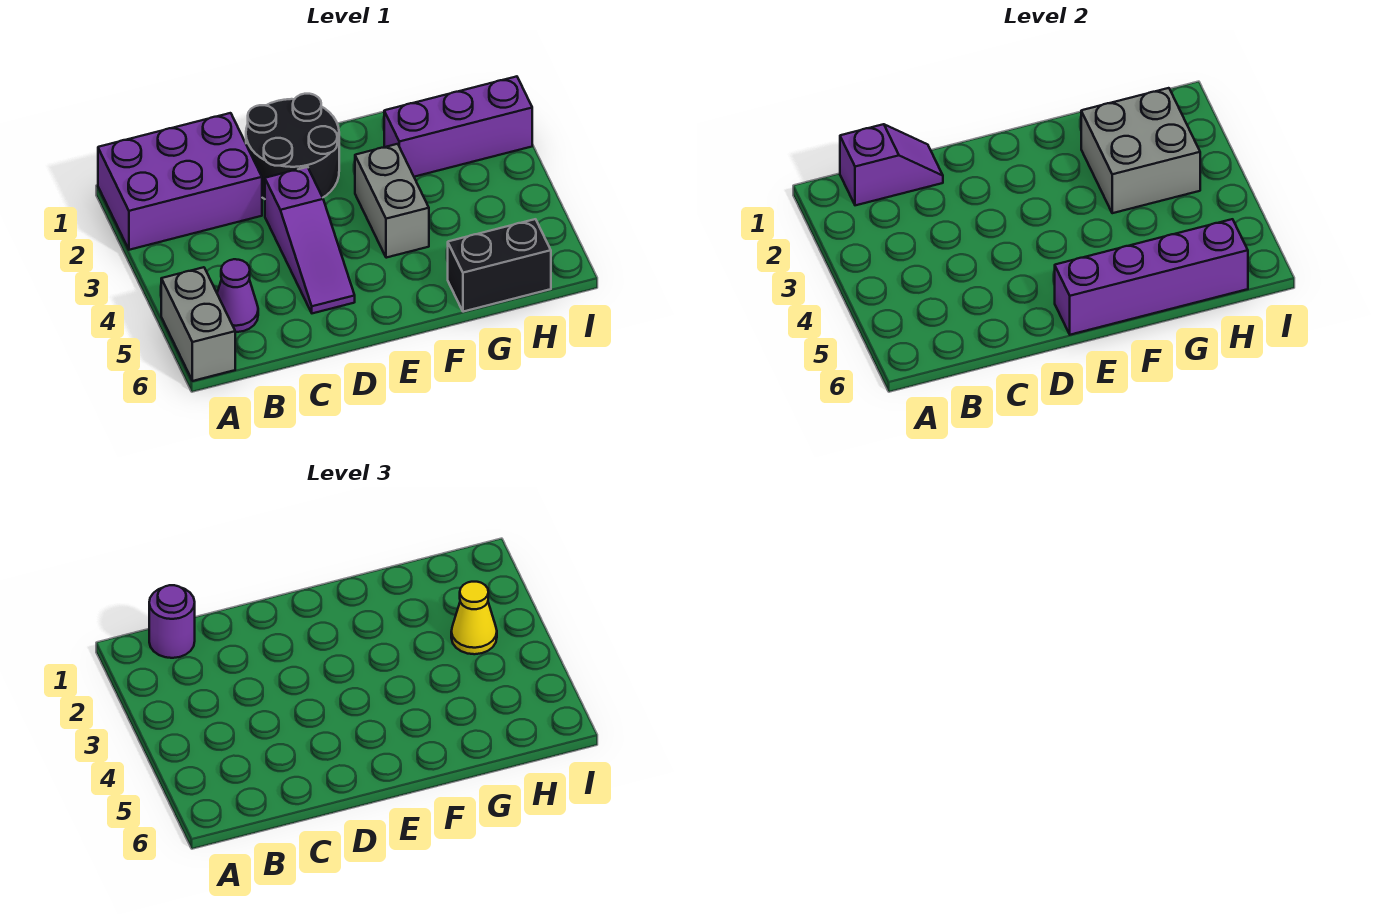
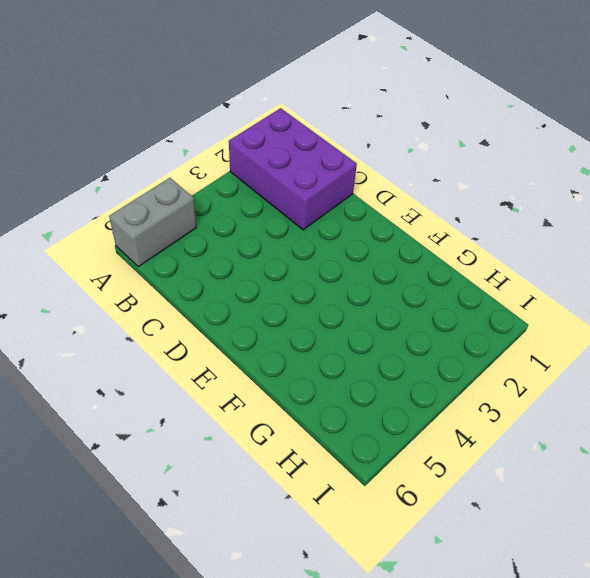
none -> purple 1x1 cone [217,259,258,332]
none -> black 2x2 round brick [246,94,339,199]
none -> purple 1x3 slope [265,167,355,313]

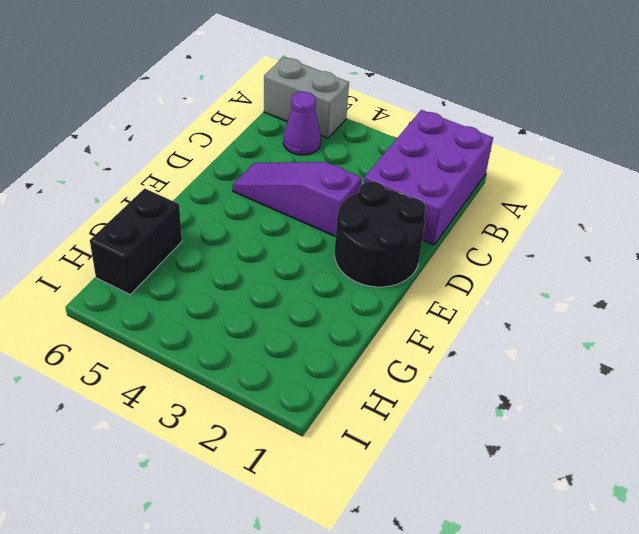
none -> grey 1x2 brick [355,144,429,258]
none -> purple 1x3 brick [384,76,532,177]
none -> purple 1x2 slope [840,124,943,205]

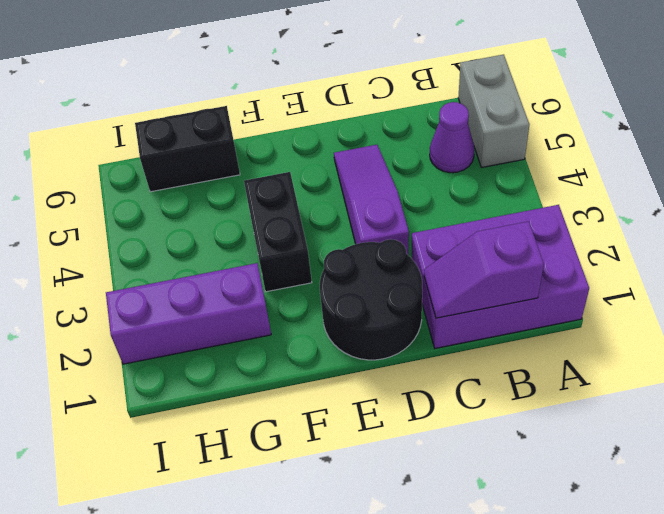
black 1x2 brick [244,172,312,292] -> grey 1x2 brick [355,144,429,258]
none -> purple 1x4 brick [1055,219,1248,335]
none -> grey 2x2 brick [1081,88,1200,213]
none -> purple 1x1 round brick [149,585,195,658]

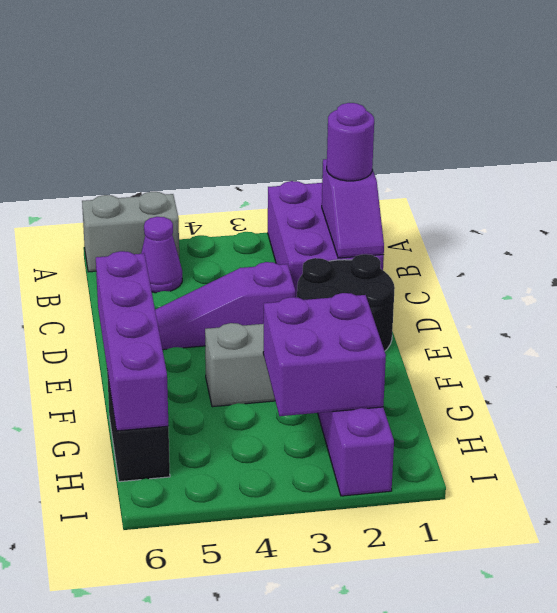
purple 2x2 brick [263,293,386,416] -> grey 2x2 brick [1081,88,1200,213]
none -> yellow 1x1 cone [451,582,497,654]

